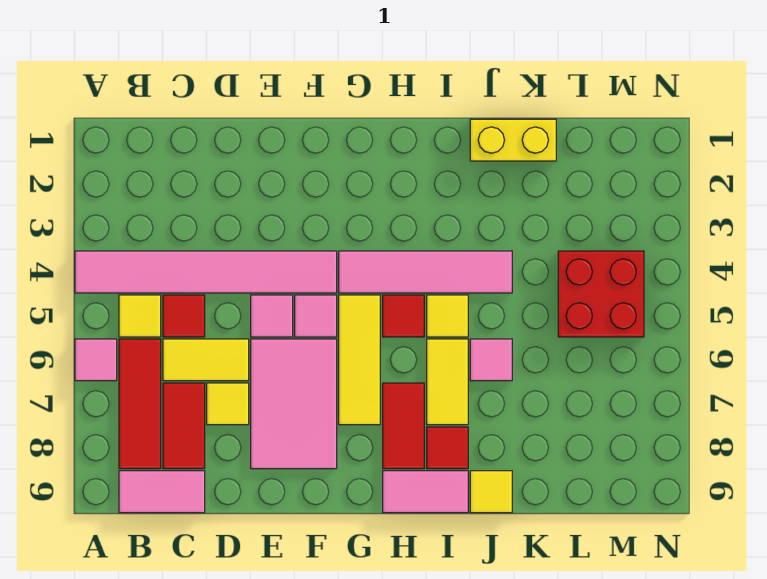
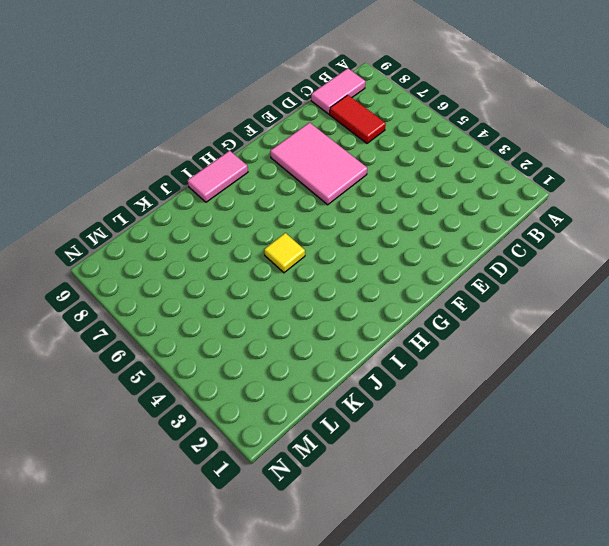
none -> pink 1x6 tile [75,251,337,293]
none -> pink 1x1 tile [75,339,117,381]
none -> yellow 1x1 tile [119,295,161,337]

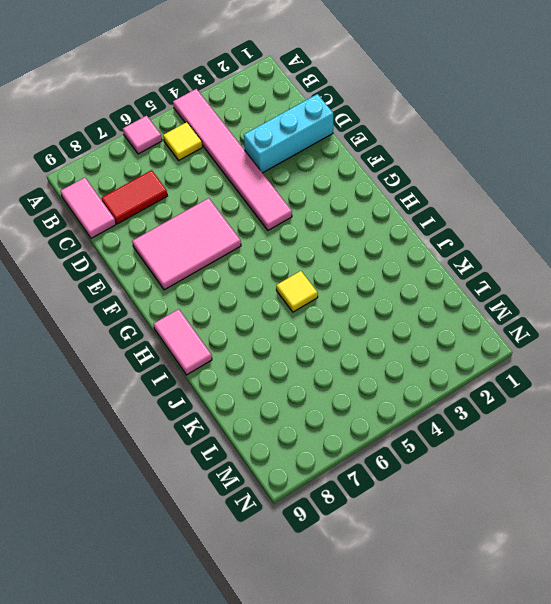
cyan 1x3 brick [244,94,333,173] -> none
none -> red 1x3 tile [119,339,161,469]
none -> red 1x1 tile [163,295,205,337]
none -> yellow 1x2 tile [163,339,249,381]

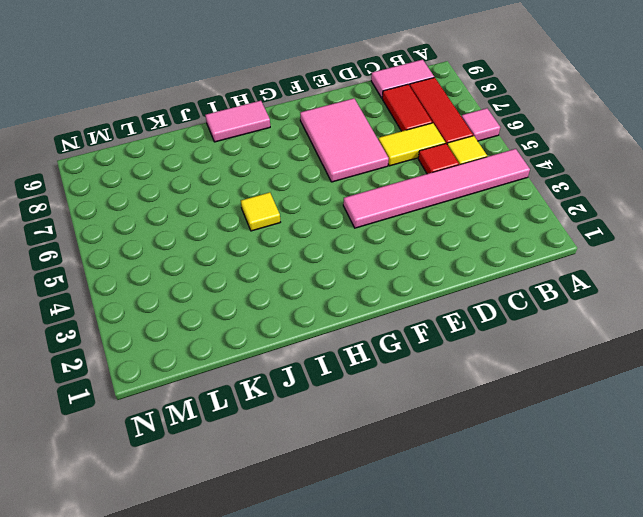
none -> yellow 1x1 tile [207,383,249,425]
none -> pink 1x1 tile [251,295,293,337]
none -> pink 1x1 tile [295,295,337,337]

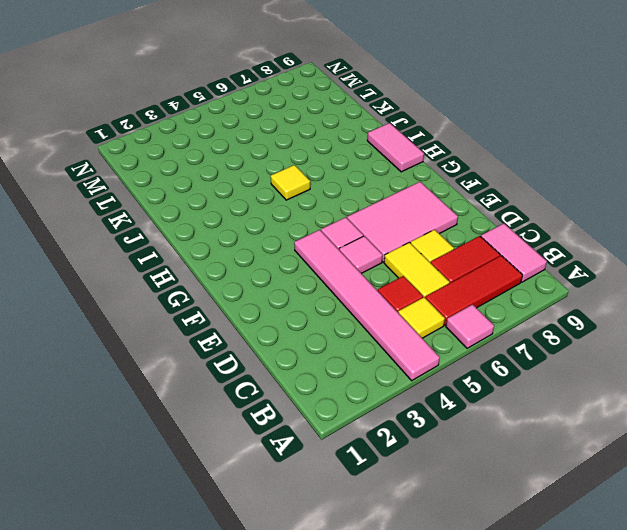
none -> pink 1x4 tile [339,251,512,293]
none -> yellow 1x3 tile [339,295,380,425]
none -> red 1x1 tile [383,295,424,337]

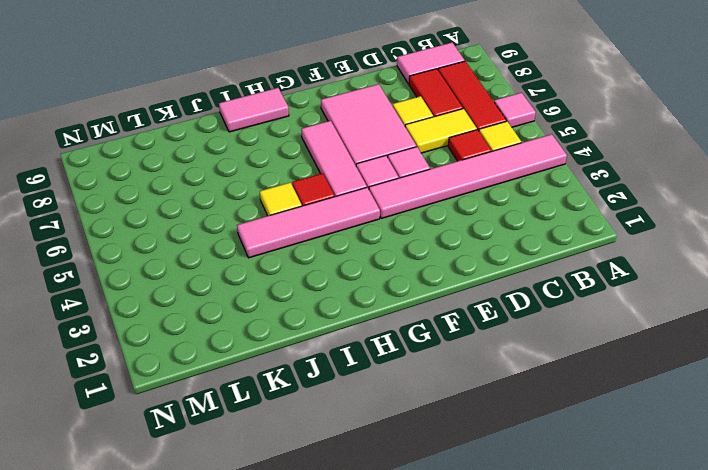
pink 1x3 tile [301,121,367,196] -> yellow 1x3 tile [339,295,380,425]
none -> red 1x2 tile [383,383,424,469]
none -> yellow 1x2 tile [427,339,468,425]
none -> red 1x1 tile [427,427,468,469]

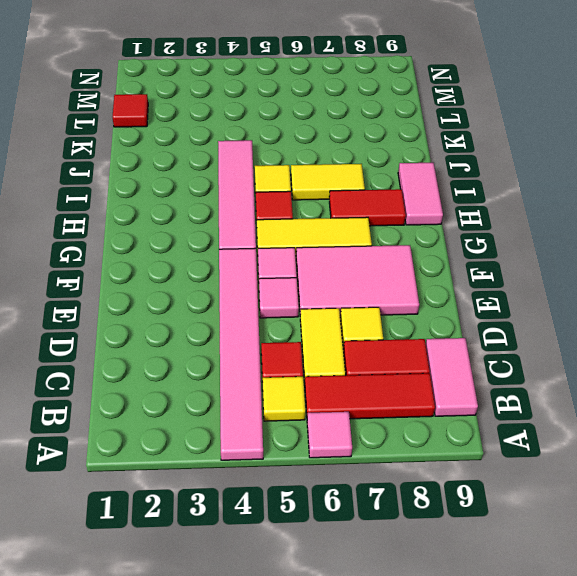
red 1x1 tile [113,94,148,127] -> red 1x1 tile moved to [427,427,468,469]
none -> yellow 1x2 brick [470,119,556,161]
none -> pink 1x1 tile [470,339,512,381]
none -> yellow 1x1 tile [470,471,512,513]

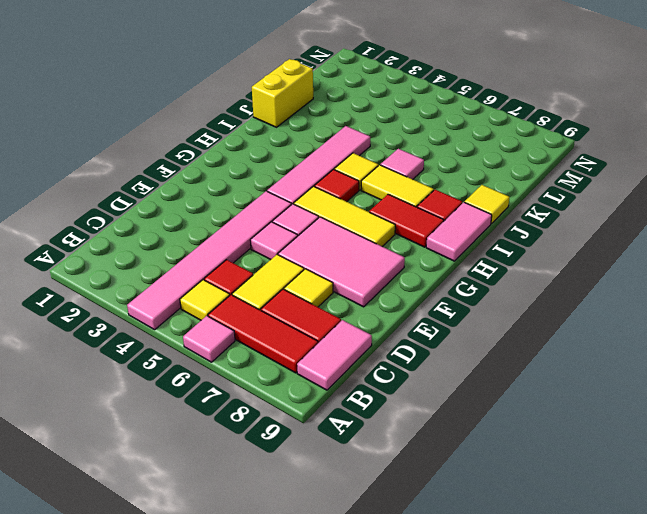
none -> red 2x2 brick [558,251,644,337]

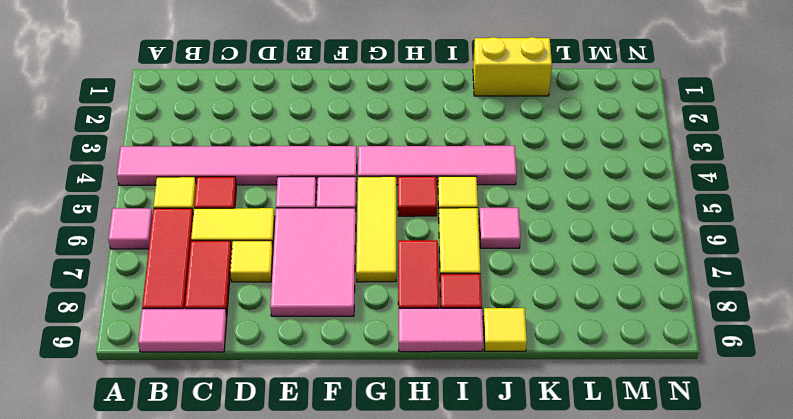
none -> red 2x2 brick [558,251,644,337]

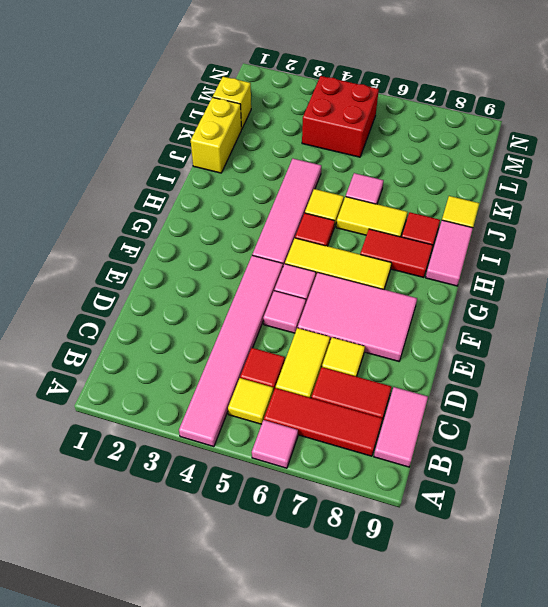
yellow 1x1 brick [213,77,251,129] -> none

